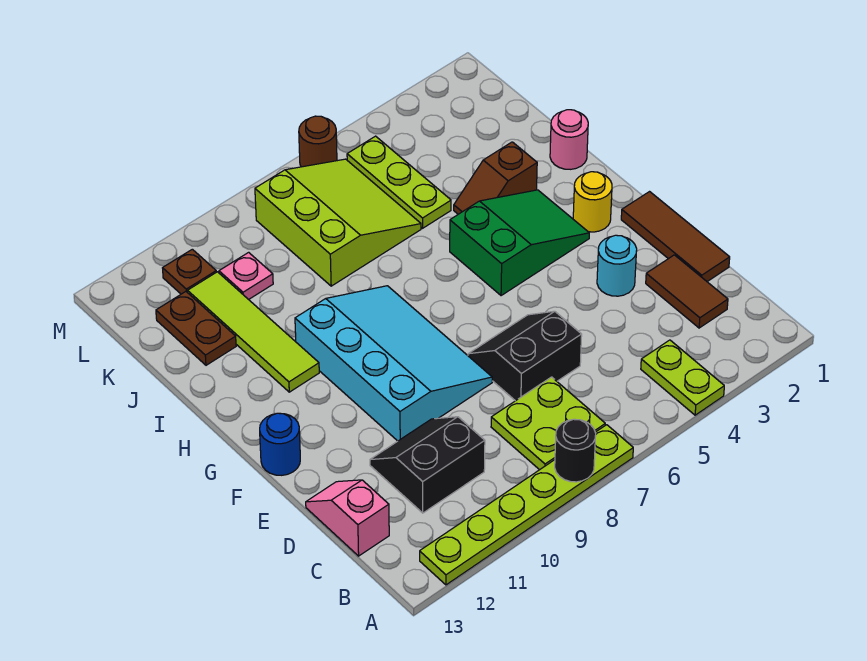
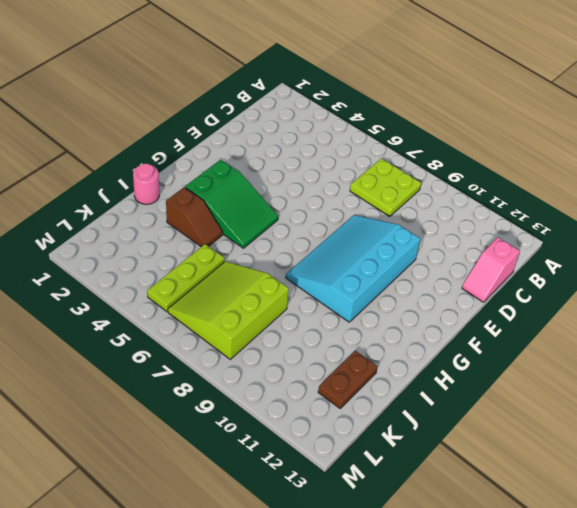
green 2x3 slope [185,159,278,248] -> green 2x3 slope turned to [450,190,589,296]
none -> lime 1x2 plate [641,340,724,415]
none -> lime 1x6 plate [420,425,633,585]
none -> brown 1x2 tile [646,255,728,328]

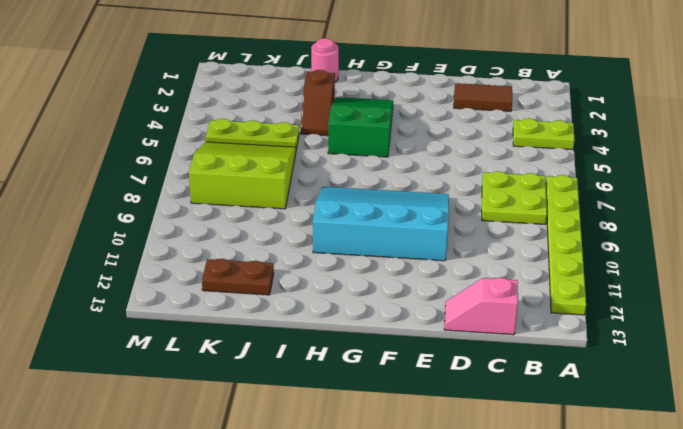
none -> black 2x2 slope [370,417,485,513]
none -> brown 1x3 tile [621,192,730,282]
none -> black 2x2 slope [468,311,582,401]

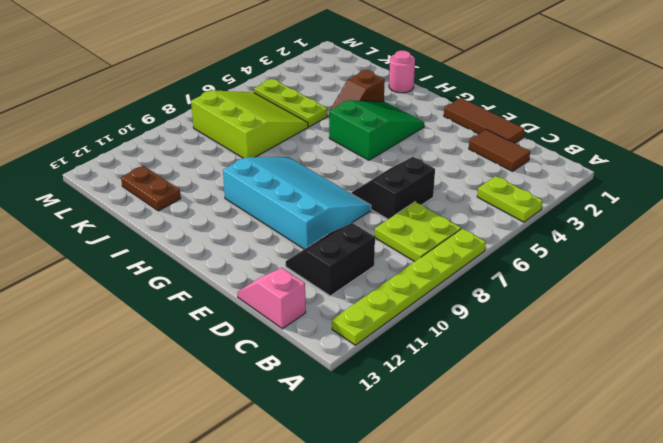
none -> cyan 1x1 round brick [597,235,637,296]
none -> blue 1x1 round brick [260,413,300,475]
none -> yellow 1x1 round brick [573,172,612,232]

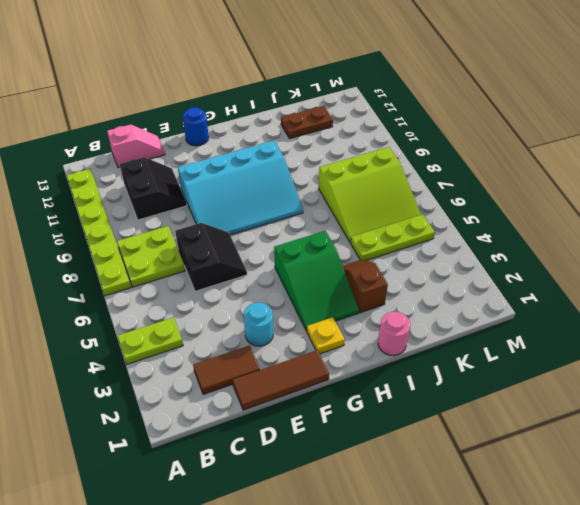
yellow 1x1 plate [307,317,345,354] -> yellow 1x1 round brick [573,172,612,232]
none -> lime 1x4 tile [188,272,319,392]
none -> pink 1x1 plate [219,252,273,300]
none -> brown 1x1 plate [163,249,216,294]

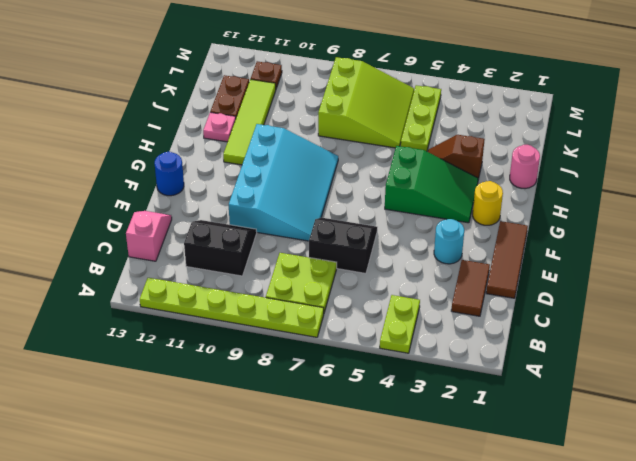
pink 1x1 plate [203,112,236,142] -> pink 1x1 plate moved to [219,252,273,300]
none -> brown 1x1 round brick [299,116,337,167]
none -> black 1x1 round brick [555,419,596,482]

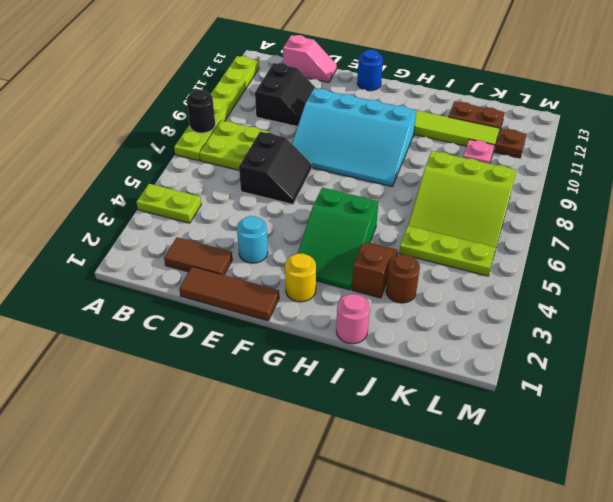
brown 1x1 round brick [386,255,420,303] -> brown 1x1 round brick moved to [299,116,337,167]

